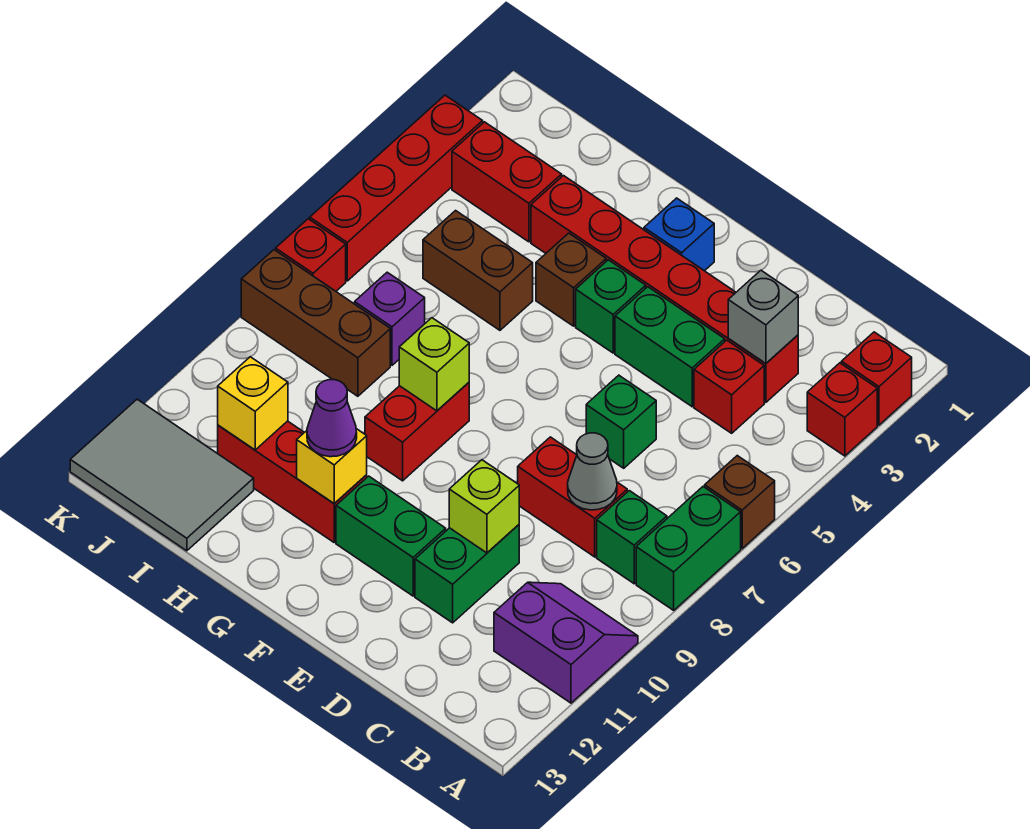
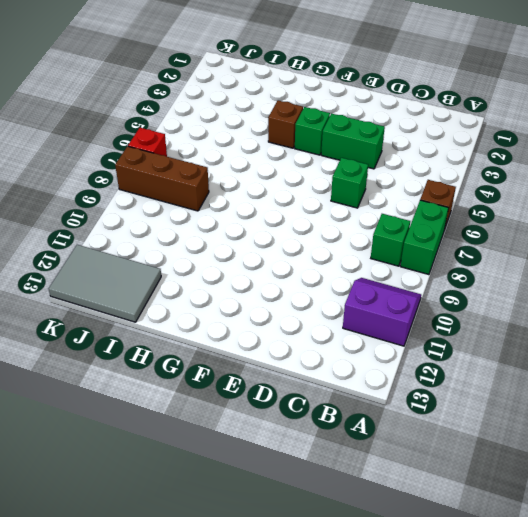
none -> red 1x1 brick [841,332,912,425]
none -> red 1x1 brick [807,363,877,456]
none -> red 1x6 brick [531,176,798,402]
none -> red 1x1 brick [694,340,764,433]

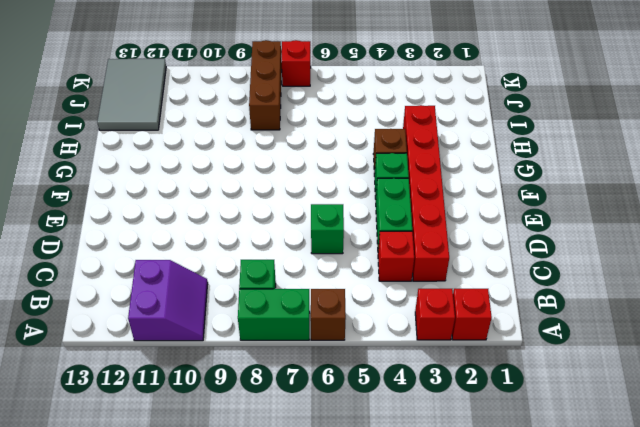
none -> red 1x2 brick [518,437,627,557]
none -> green 1x2 brick [415,525,519,623]
none -> green 1x2 brick [336,476,446,596]
none -> blue 1x1 brick [644,198,714,271]

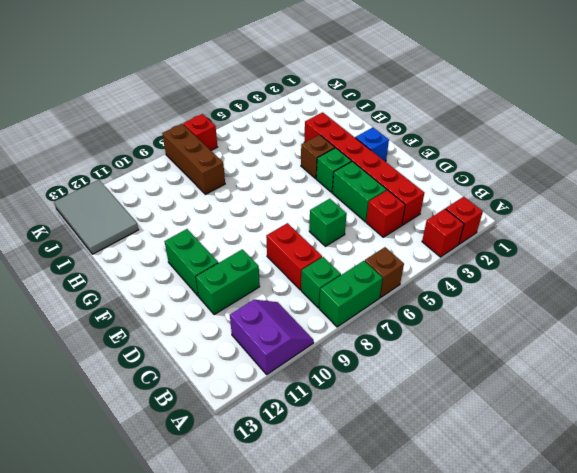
none -> red 1x2 brick [365,383,469,481]
none -> red 1x3 brick [218,421,367,542]
none -> brown 1x2 brick [423,211,533,330]
none -> red 1x2 brick [452,122,562,242]

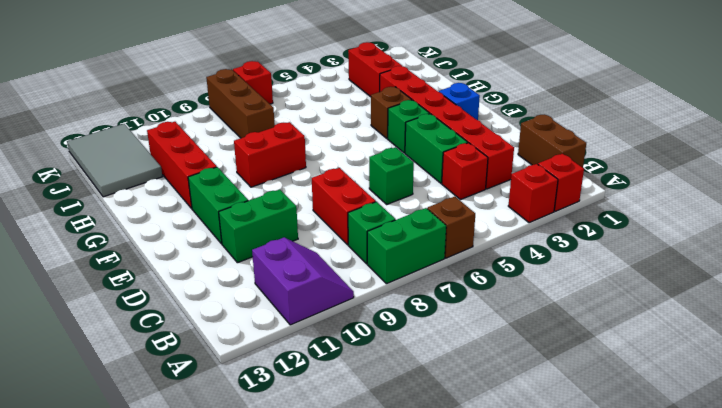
brown 1x2 brick [518,114,586,168] -> brown 1x2 brick moved to [423,211,533,330]
none -> purple 1x1 brick [355,272,425,365]
none -> red 1x4 brick [310,95,483,281]
none -> grey 1x1 brick [728,270,798,364]
none -> grey 1x1 cone [568,433,617,510]

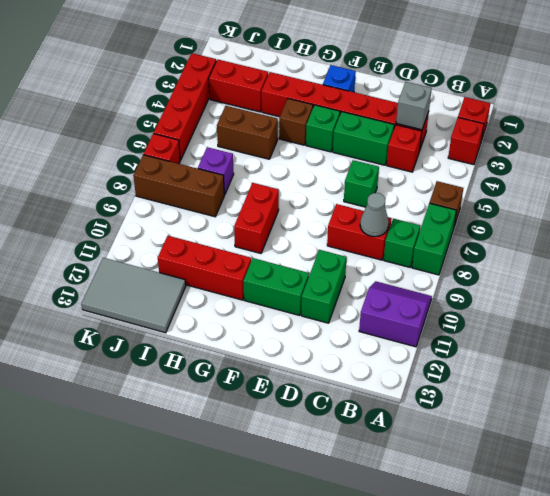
none -> lime 1x1 brick [449,460,519,553]
none -> lime 1x1 brick [399,318,469,411]
none -> yellow 1x1 brick [297,429,367,503]
none -> yellow 1x1 brick [218,357,288,450]

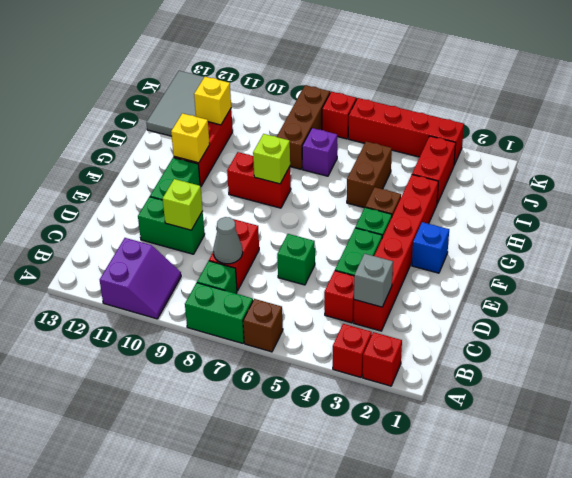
none -> purple 1x1 cone [307,380,357,457]

